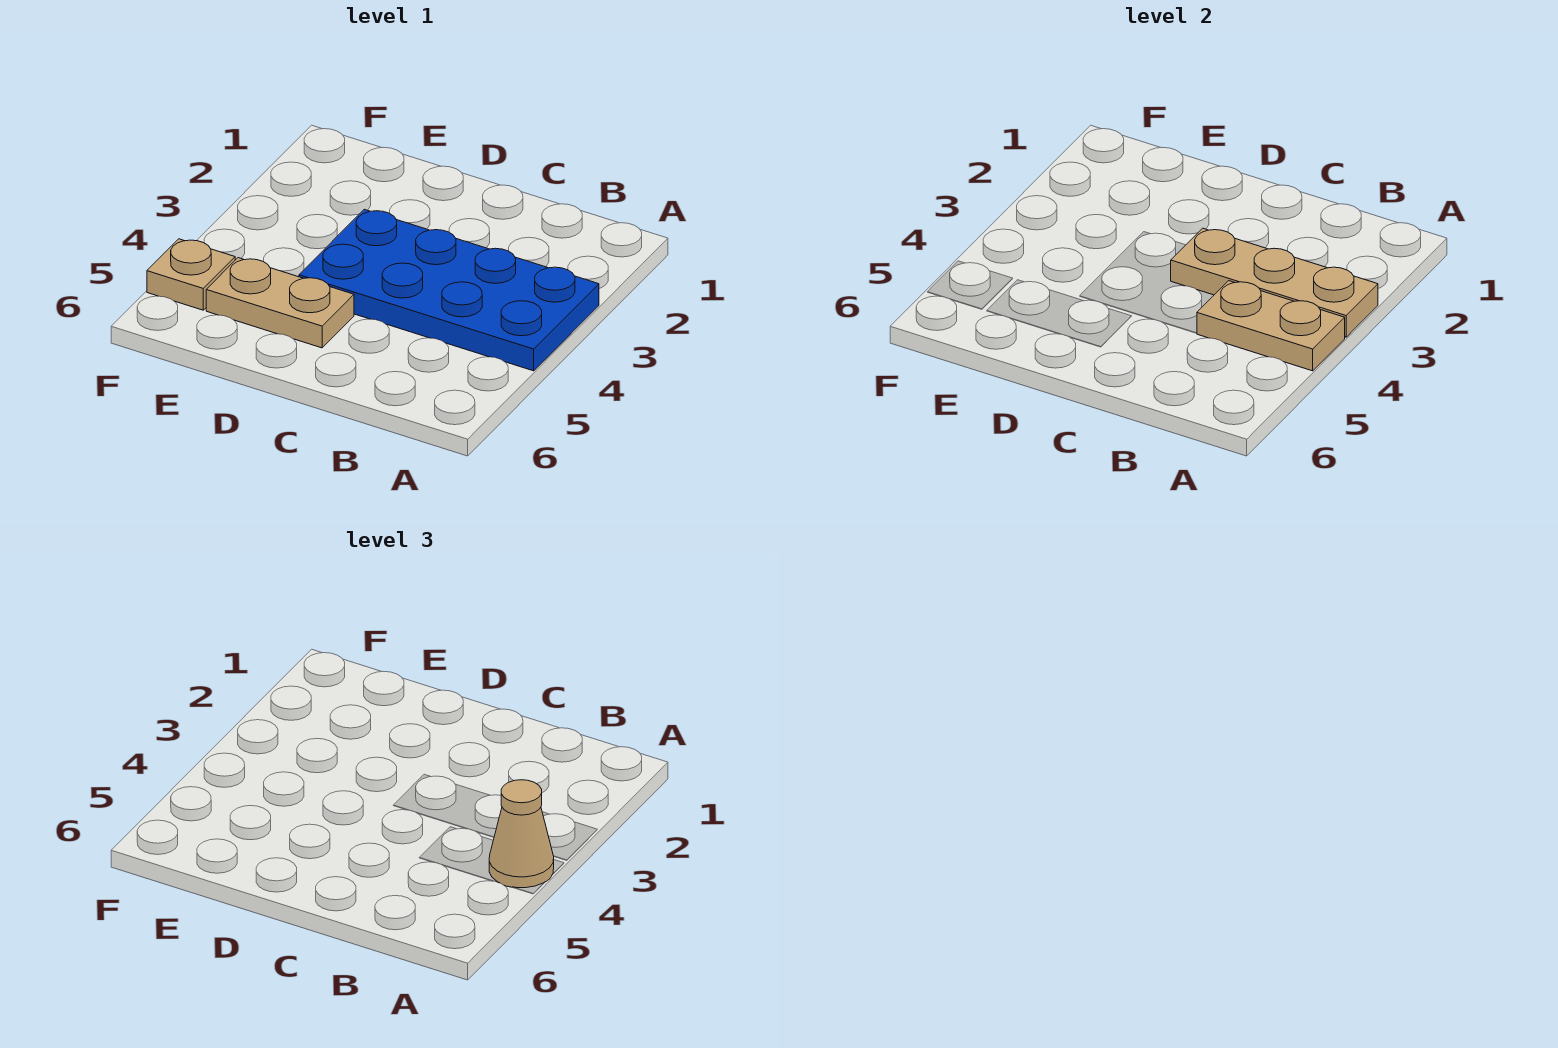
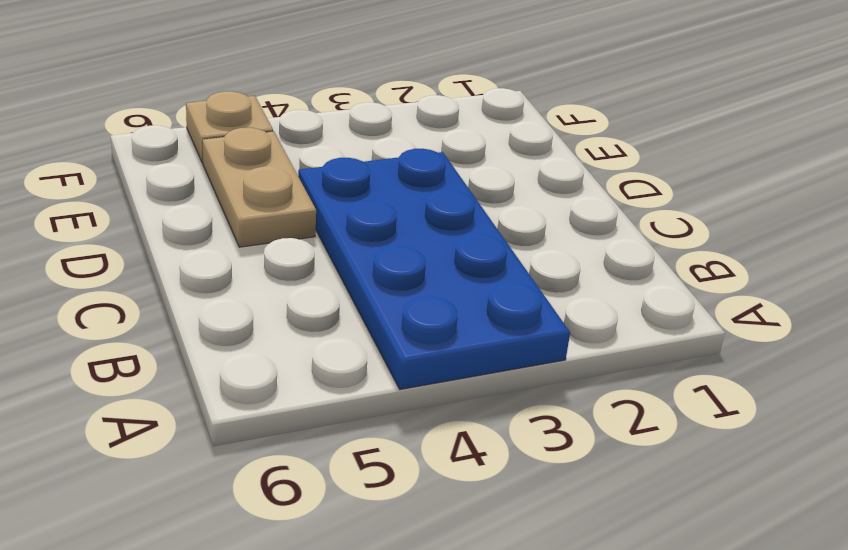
none -> tan 1x3 plate [1171,228,1378,337]
none -> tan 1x2 plate [1197,281,1345,371]

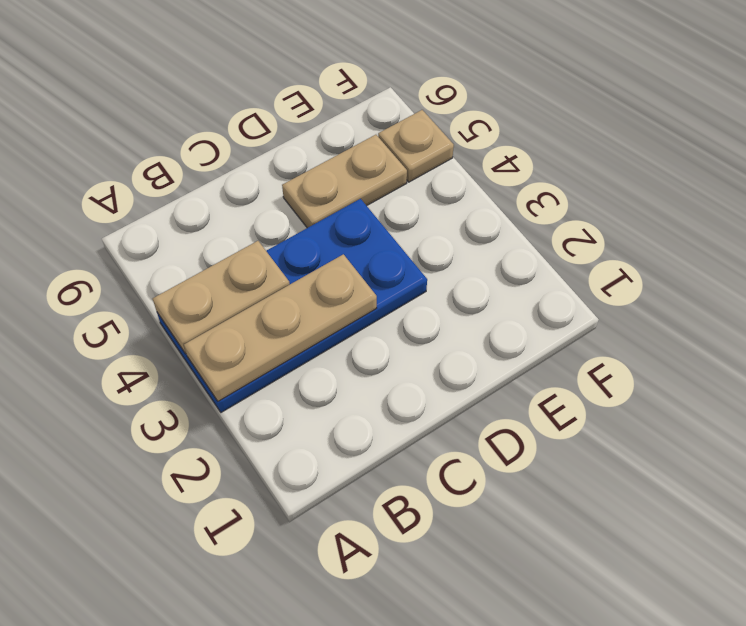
none -> tan 1x1 cone [489,780,554,888]

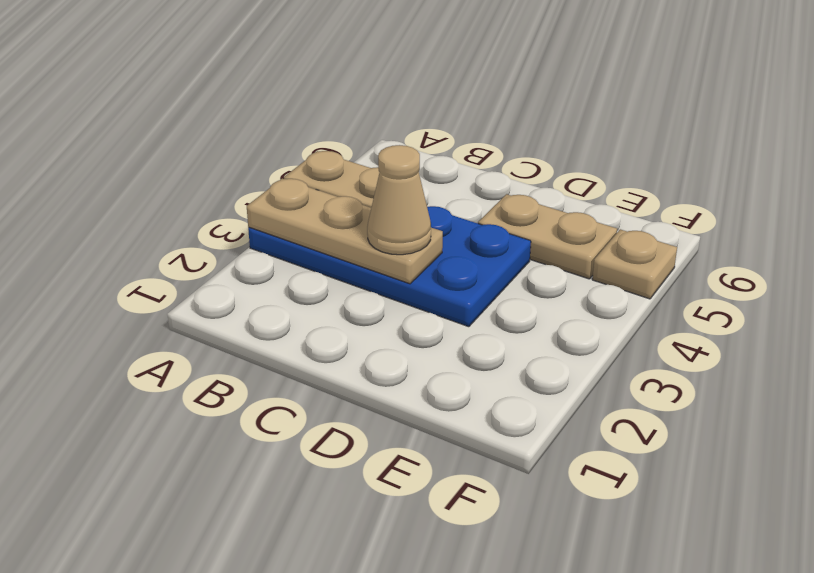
tan 1x1 cone [367,145,431,255] -> tan 1x1 cone moved to [489,780,554,888]

